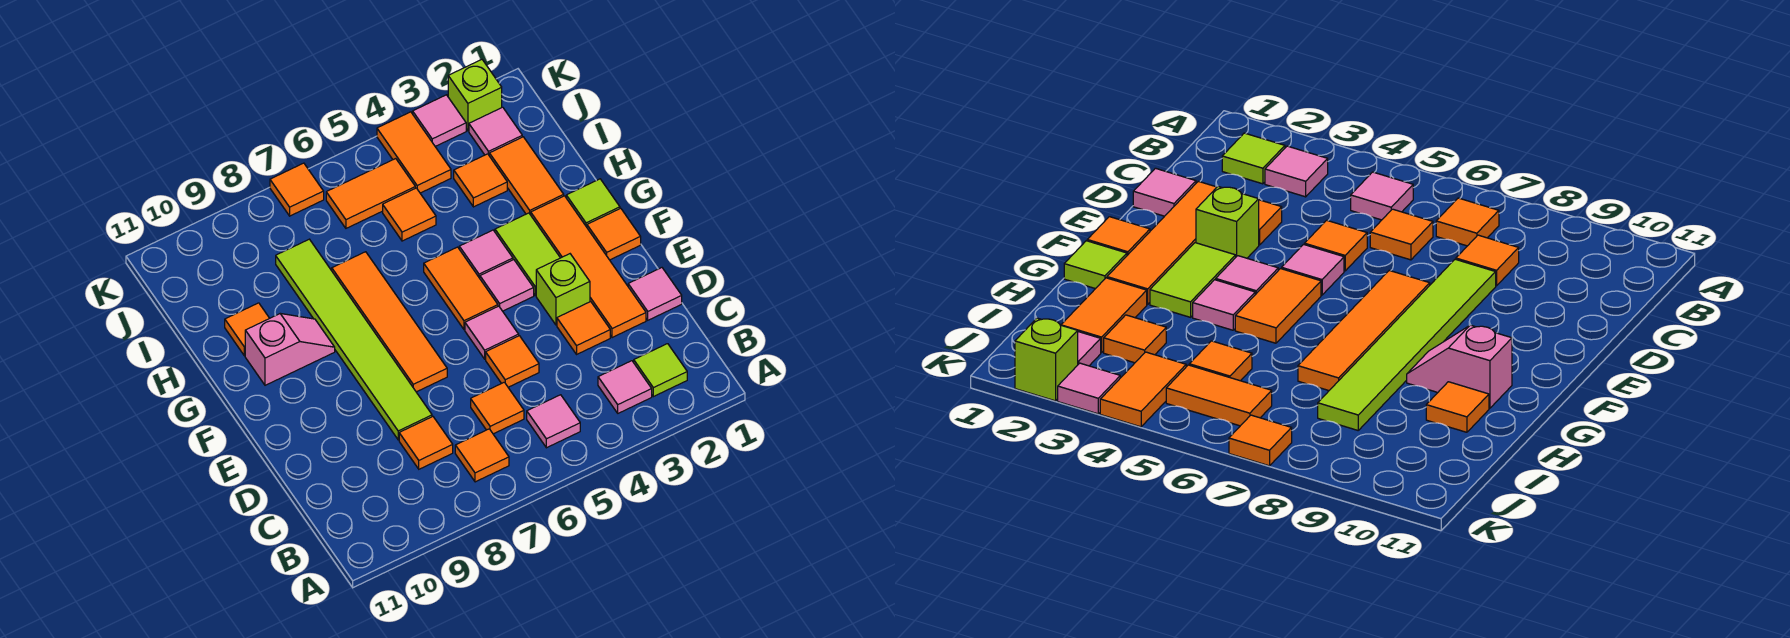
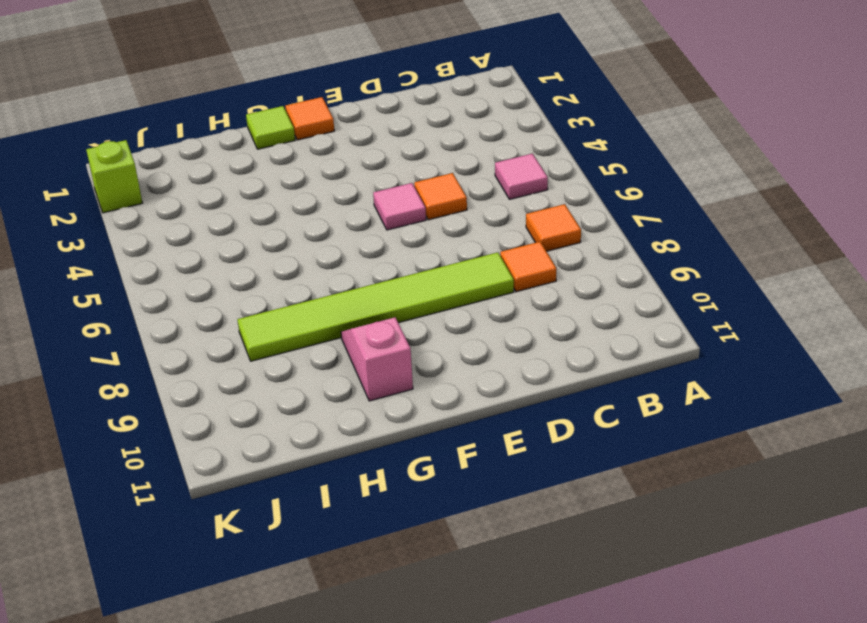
none -> lime 1x1 tile [634,344,687,397]
none -> pink 1x1 tile [598,361,652,413]
none -> orange 1x1 tile [471,382,524,434]
none -> pink 1x1 tile [628,268,682,320]

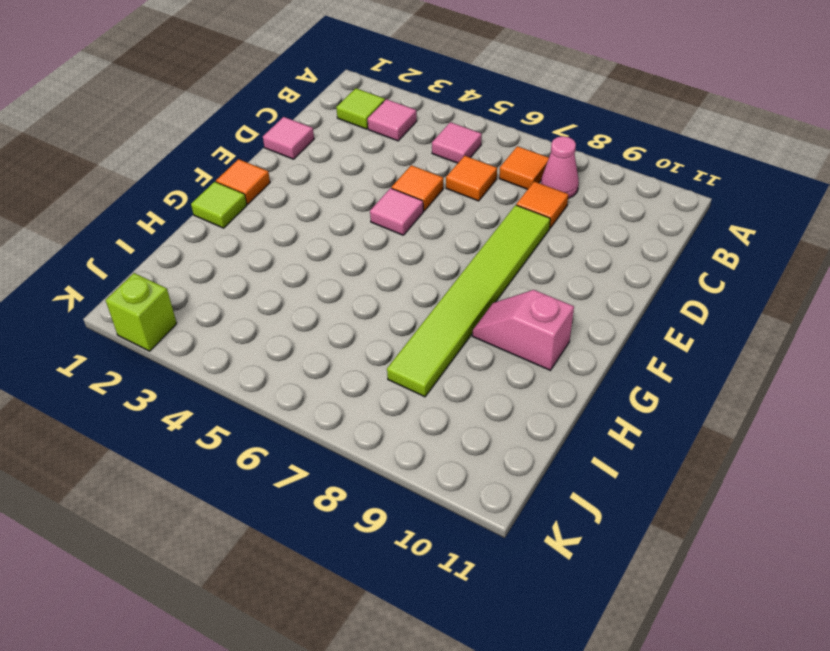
pink 1x1 cone [541,136,579,199] -> none
none -> orange 1x4 tile [531,196,646,338]
none -> orange 1x1 tile [557,302,610,354]
none -> lime 1x1 brick [536,254,590,325]
none -> orange 1x4 tile [332,252,447,392]

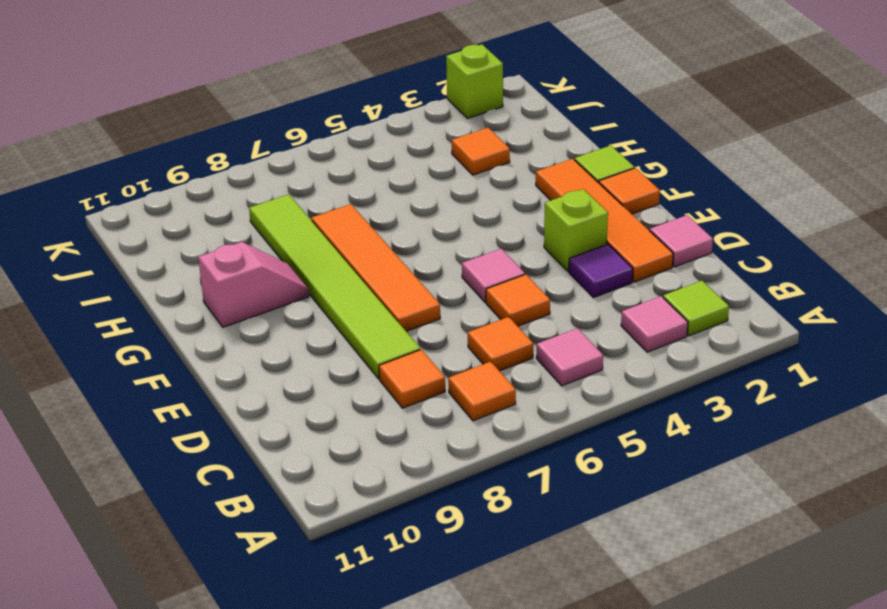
purple 1x1 tile [569,244,633,298] -> orange 1x1 tile [557,302,610,354]
none -> lime 1x2 tile [495,213,560,295]
none -> pink 1x1 tile [480,260,534,311]
none -> orange 1x2 tile [424,247,498,330]
none -> pink 1x1 tile [459,230,513,278]

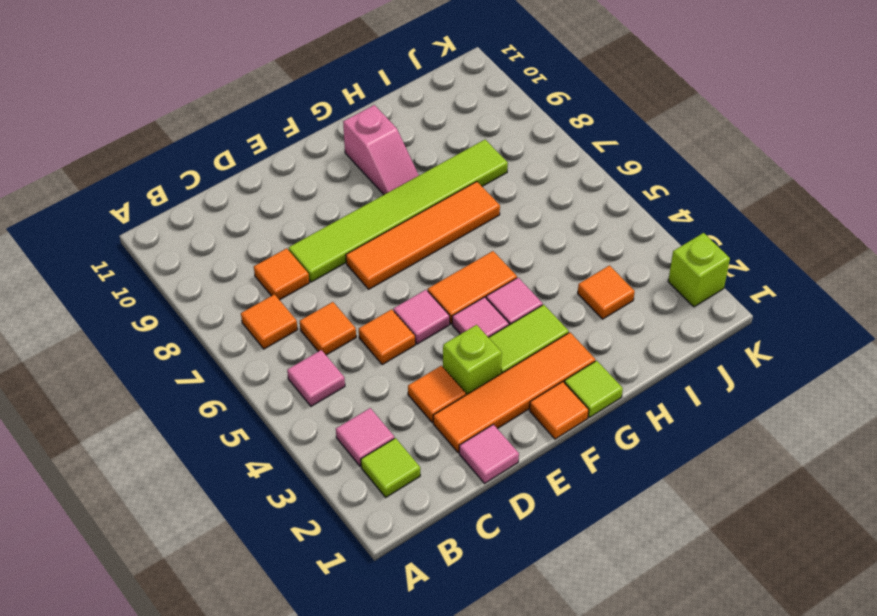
none -> orange 1x2 tile [489,137,564,215]
none -> orange 1x1 tile [225,303,270,356]
none -> orange 1x1 tile [383,188,436,241]
none -> pink 1x1 tile [469,107,522,155]

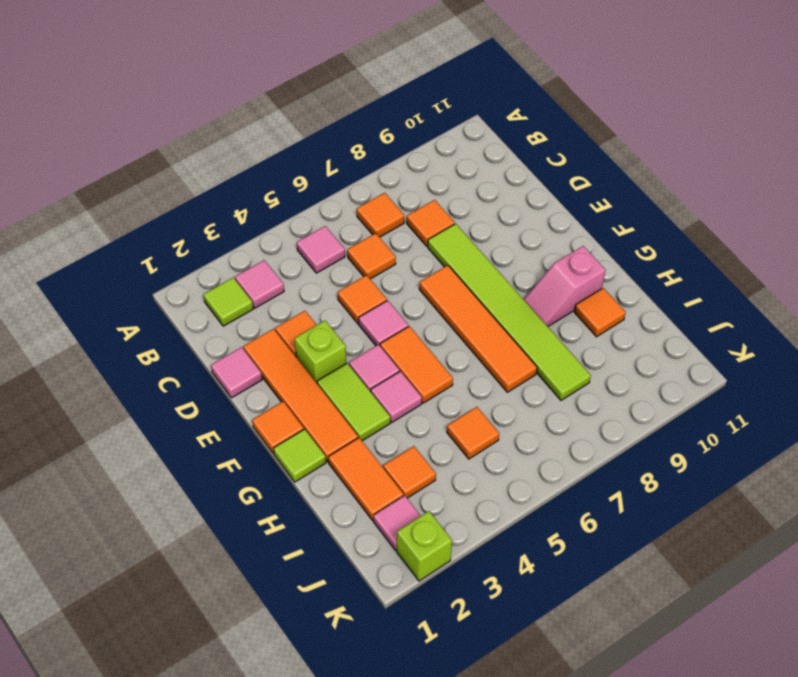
none -> orange 1x2 tile [377,112,451,193]
none -> orange 1x2 tile [326,159,415,228]
none -> pink 1x1 tile [413,95,466,146]
none -> orange 1x1 tile [270,163,324,216]

